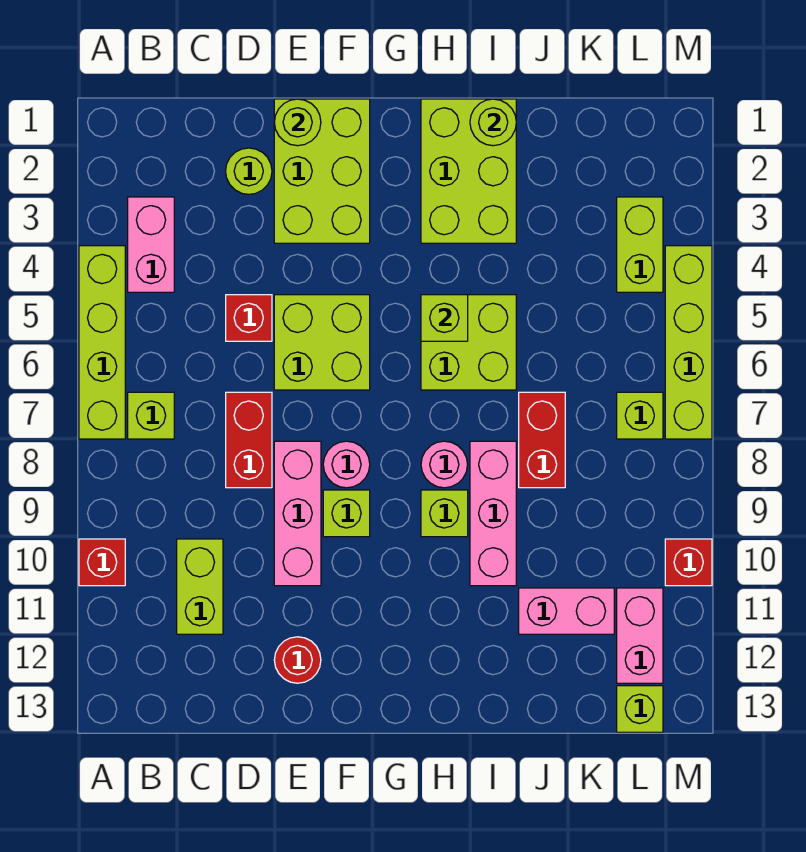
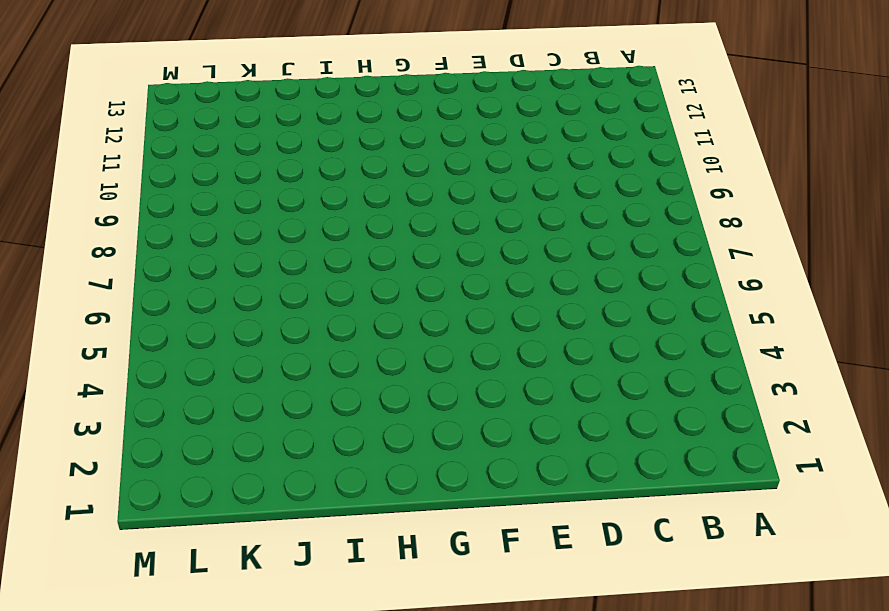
none -> lime 1x4 brick [79,246,125,439]
none -> red 1x1 brick [79,539,125,586]
none -> pink 1x2 brick [128,197,174,292]
none -> lime 1x1 brick [128,392,174,439]

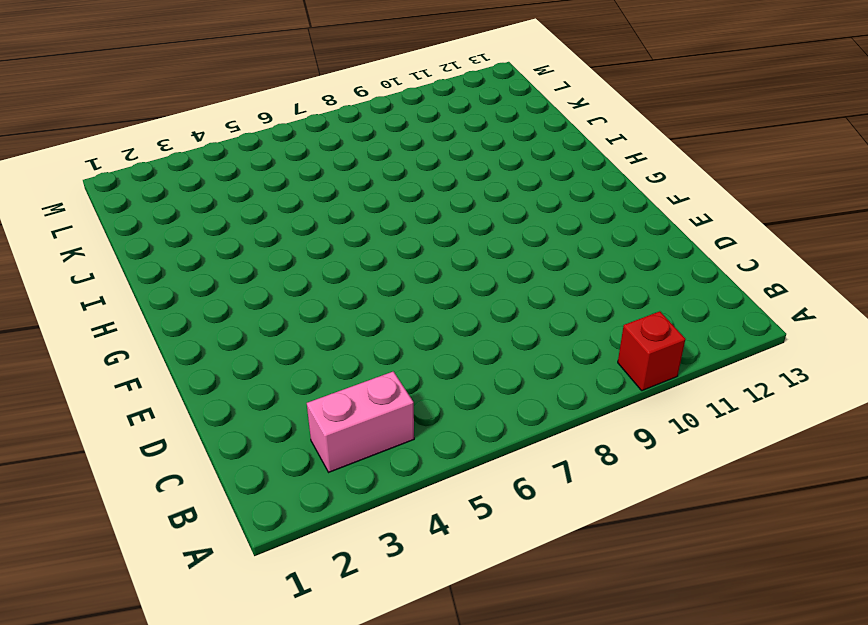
none -> lime 1x4 brick [79,246,125,439]
none -> lime 1x1 brick [128,392,174,439]
none -> lime 1x2 brick [177,539,223,634]
none -> lime 1x1 round brick [226,148,272,194]

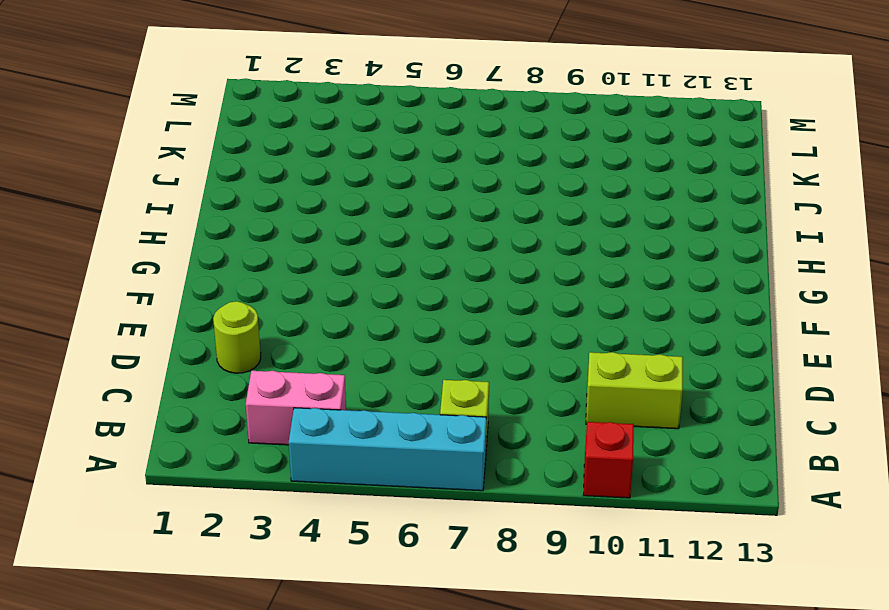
cyan 1x4 brick [289,408,487,491] -> lime 1x4 brick [79,246,125,439]
none -> red 1x1 brick [226,295,272,341]
none -> red 1x2 brick [226,392,272,488]
none -> lime 2x3 brick [274,99,370,243]
none -> lime 2x2 brick [274,295,370,390]

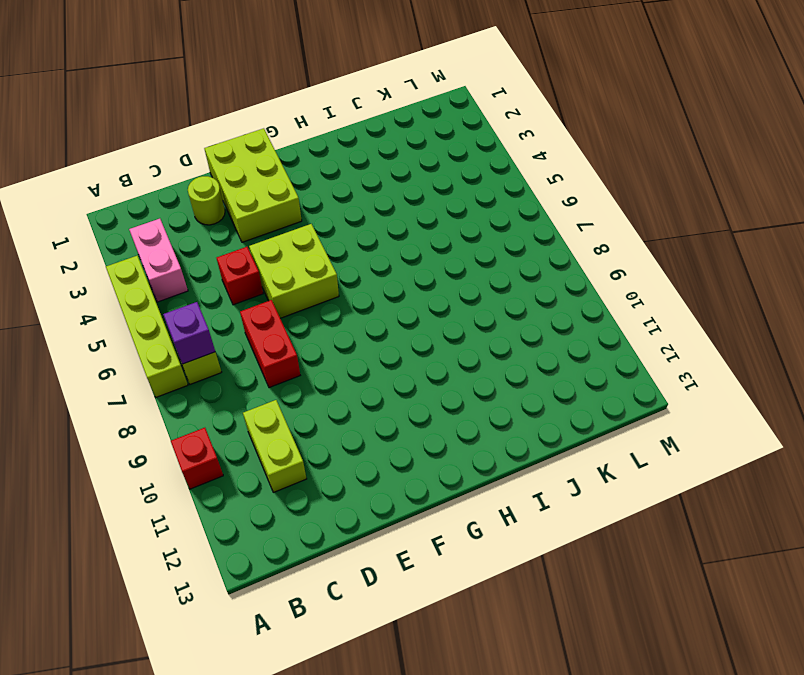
purple 1x1 brick [163,302,215,364] -> none
none -> pink 1x3 brick [274,441,321,586]
none -> red 1x1 round brick [274,637,321,683]
none -> pink 1x1 round brick [323,441,370,488]
none -> lime 1x1 brick [323,490,370,537]

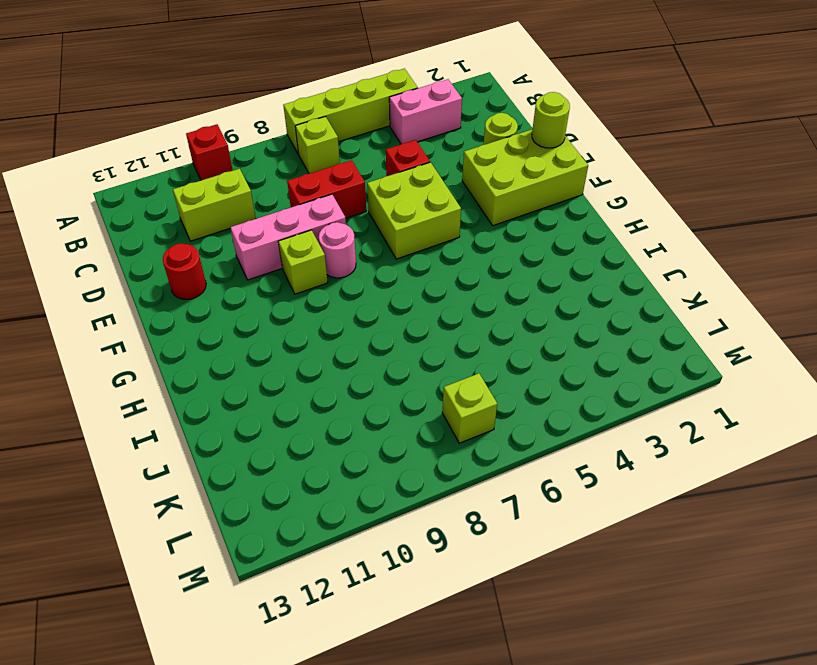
none -> lime 2x3 brick [421,99,516,243]
none -> lime 2x2 brick [421,295,516,390]
none -> pink 1x1 round brick [421,441,468,488]
none -> lime 1x1 brick [421,490,468,537]

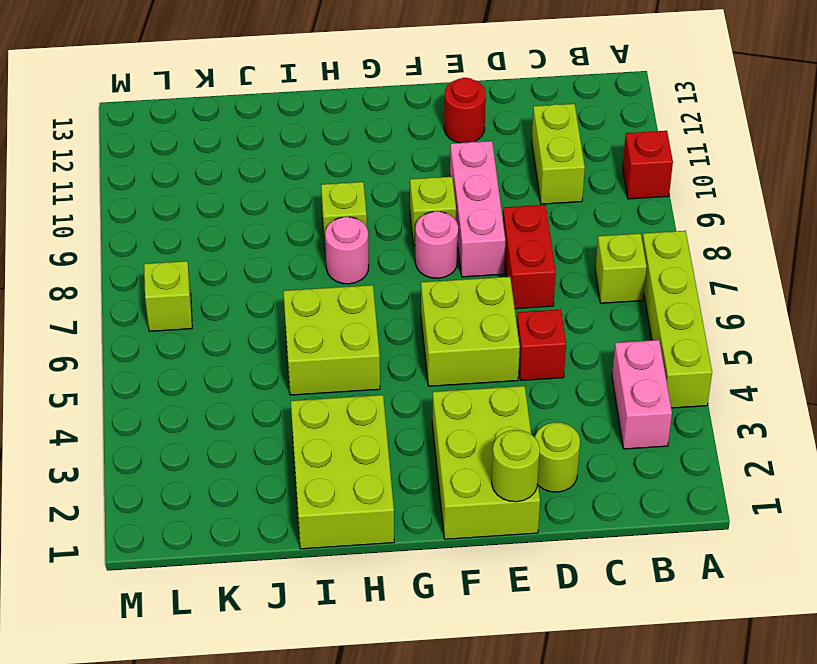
none -> pink 1x3 brick [470,441,516,586]
none -> red 1x2 brick [519,392,565,488]
none -> pink 1x2 brick [519,588,614,634]
none -> lime 1x2 brick [617,197,663,292]

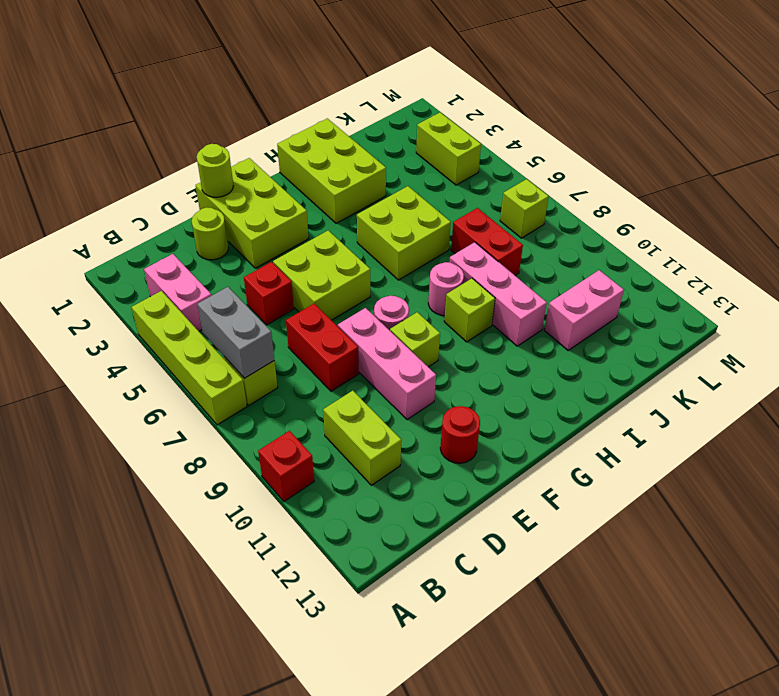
grey 1x2 brick [197,287,274,378] -> none
none -> pink 1x2 brick [617,588,663,683]
none -> lime 1x1 brick [617,686,663,732]
none -> lime 1x4 brick [665,246,712,439]
none -> red 1x1 brick [665,539,712,586]

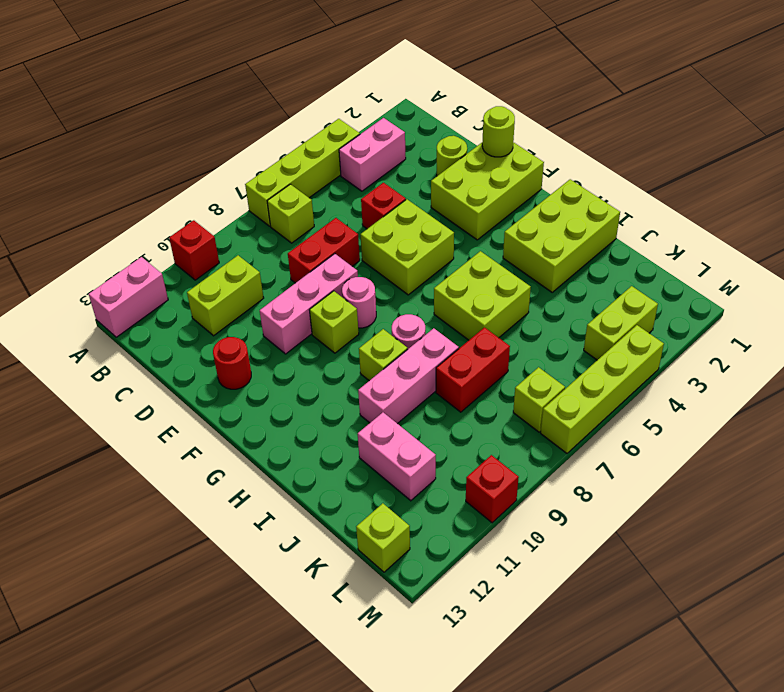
pink 1x2 brick [89,257,168,337] -> pink 1x2 brick moved to [617,588,663,683]
none -> lime 1x1 brick [421,295,468,341]
none -> lime 1x1 round brick [470,99,516,146]

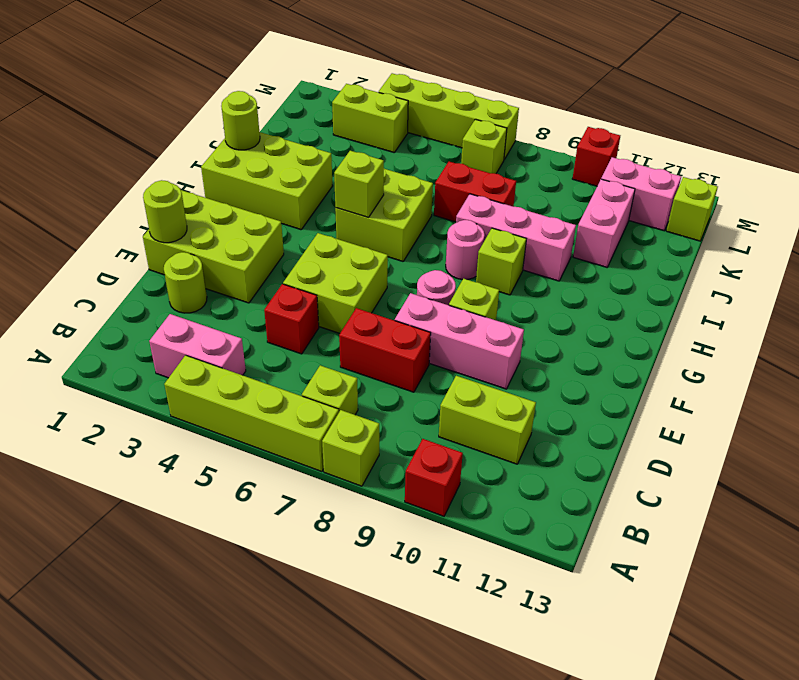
lime 1x1 brick [322,410,379,486] -> none
none -> red 1x1 round brick [274,637,321,683]

